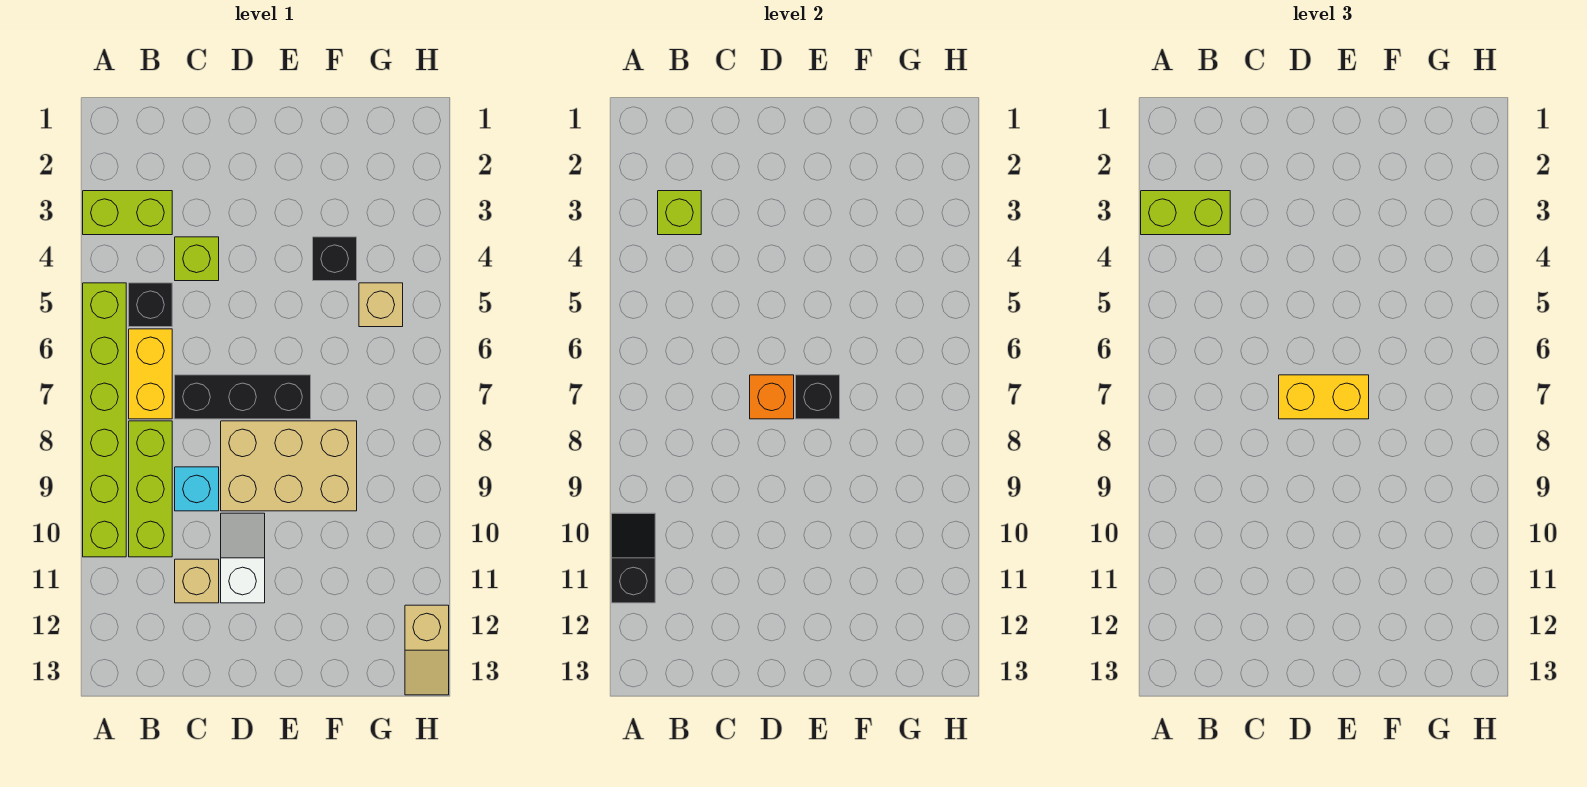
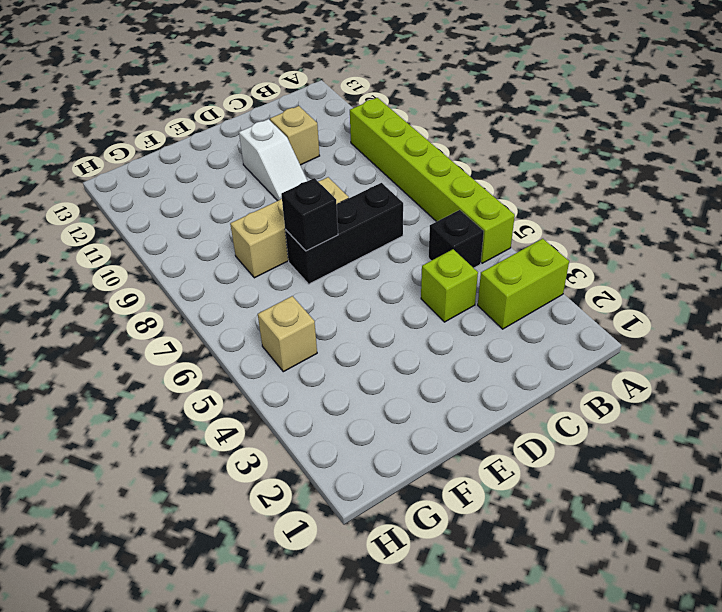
tan 1x3 brick [230,177,349,278] -> tan 2x3 brick [221,421,357,511]
none -> yellow 1x2 brick [129,329,172,419]
none -> lime 1x3 brick [129,421,172,557]
none -> cyan 1x1 brick [175,467,219,511]

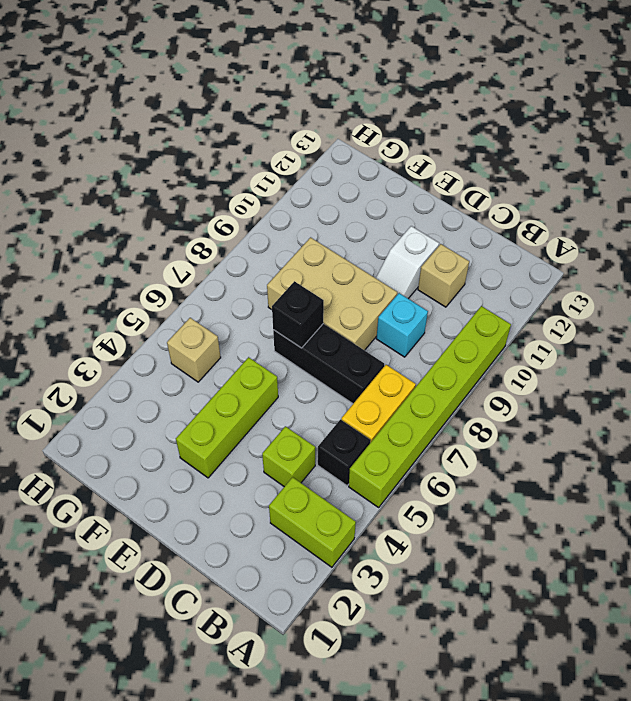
lime 1x3 brick [176,357,278,478] -> lime 1x3 brick moved to [129,421,172,557]
none -> black 1x1 brick [313,237,357,281]
none -> tan 1x2 slope [405,605,449,695]
none -> black 1x2 slope [612,513,655,603]

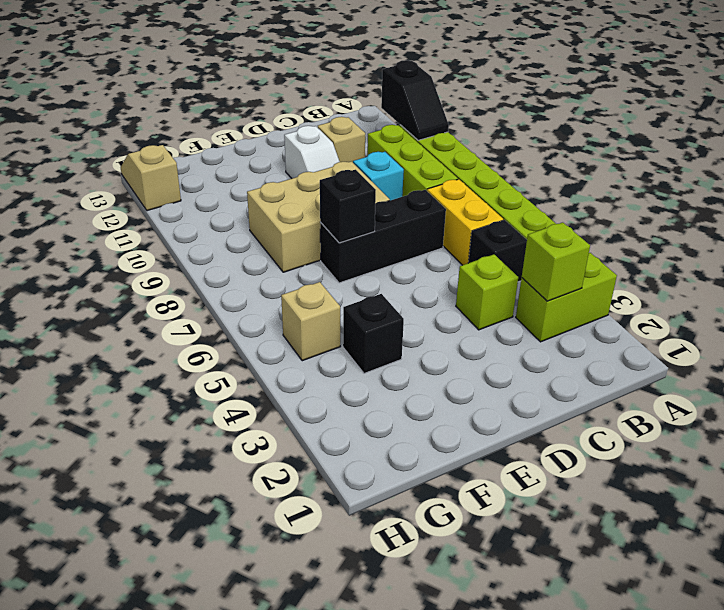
none -> orange 1x1 brick [750,375,794,419]
none -> lime 1x2 brick [1141,191,1230,235]
none -> yellow 1x2 brick [1279,375,1369,419]

